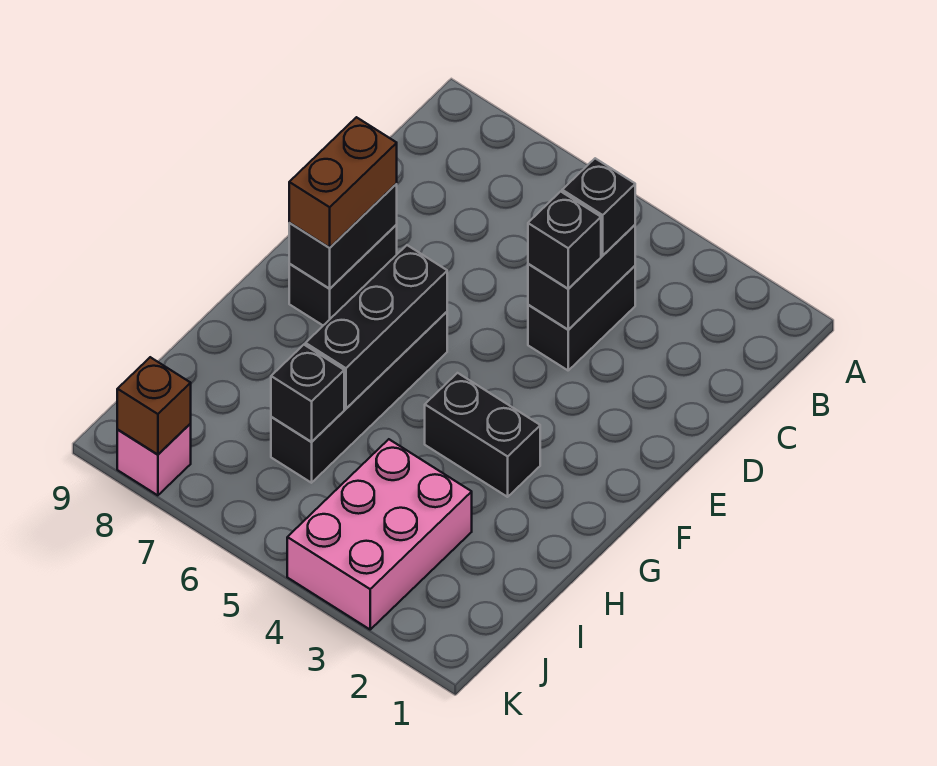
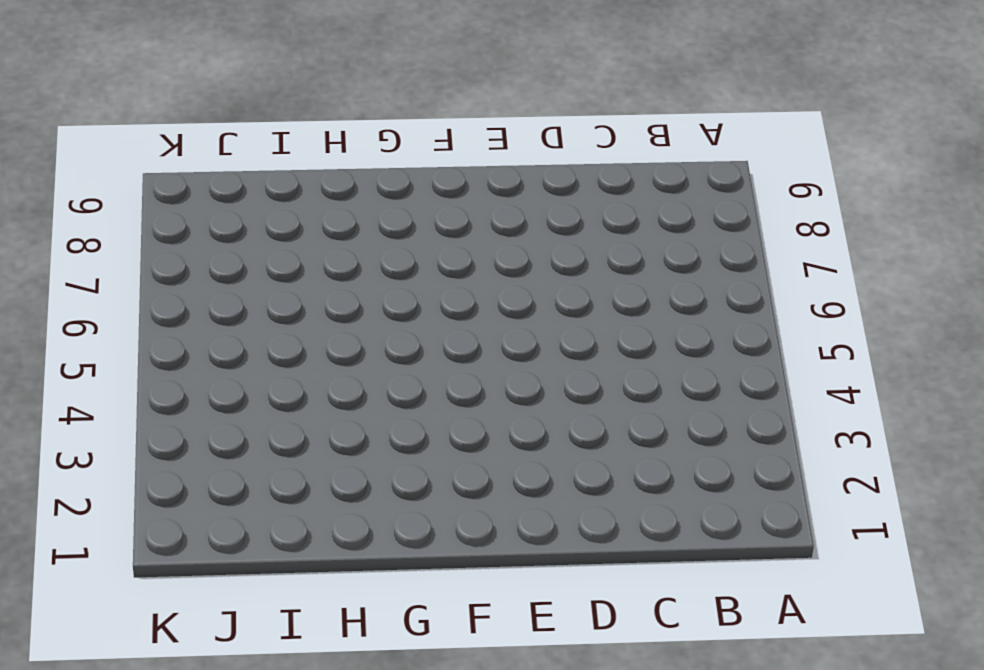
none -> black 1x2 brick [528,266,635,370]
none -> black 1x2 brick [289,224,397,325]
none -> black 1x4 brick [271,312,447,483]

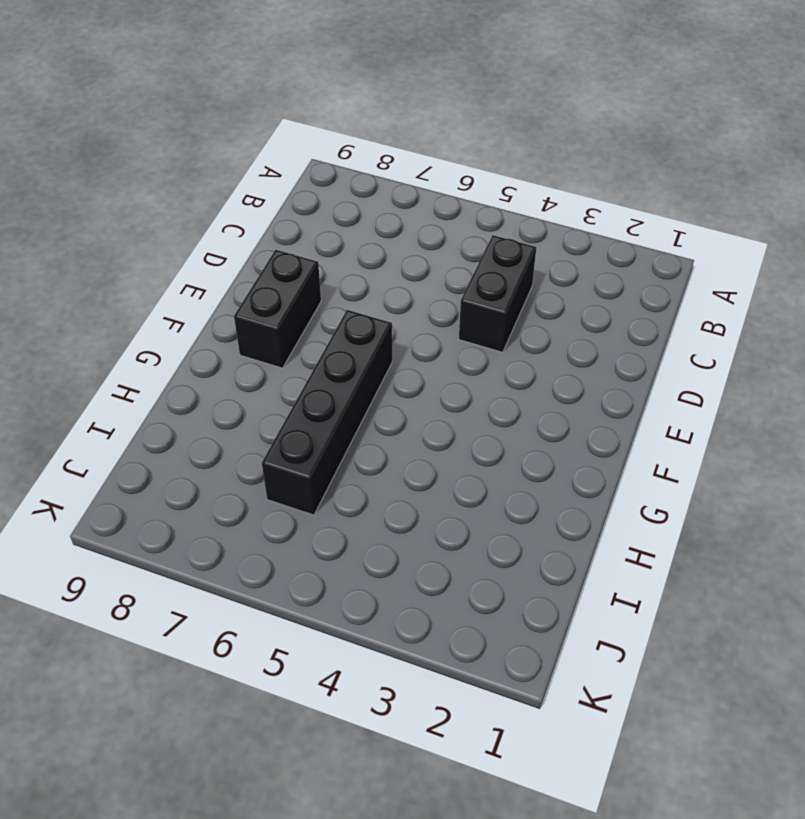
none -> black 1x2 brick [425,373,540,497]
none -> pink 2x3 brick [287,439,472,629]
none -> pink 1x1 brick [117,424,191,495]

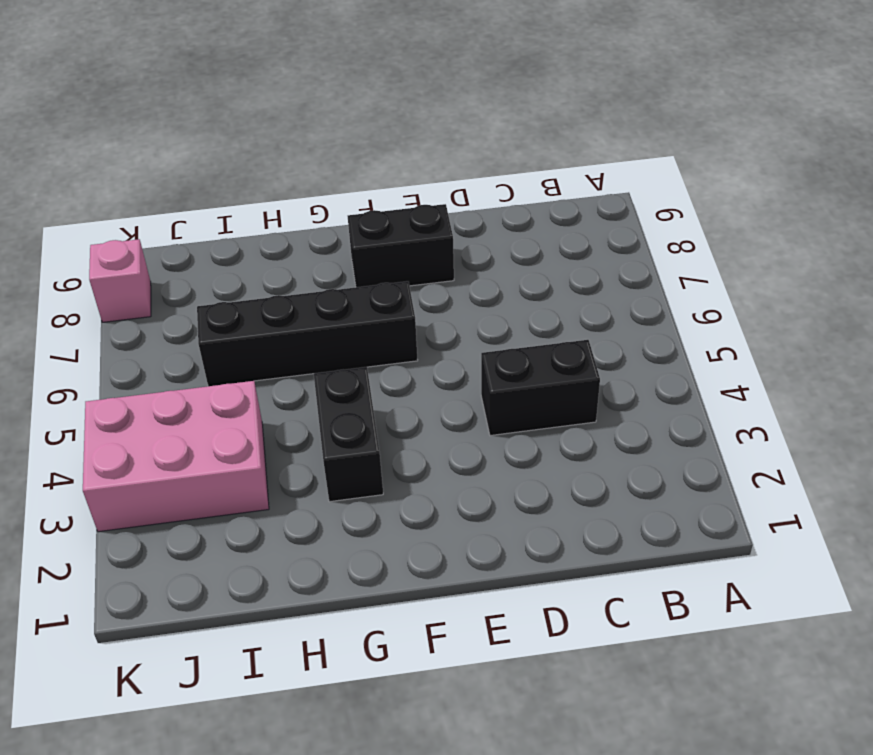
none -> black 1x2 brick [528,225,635,330]
none -> black 1x2 brick [289,184,397,289]
none -> black 1x3 brick [306,245,447,409]

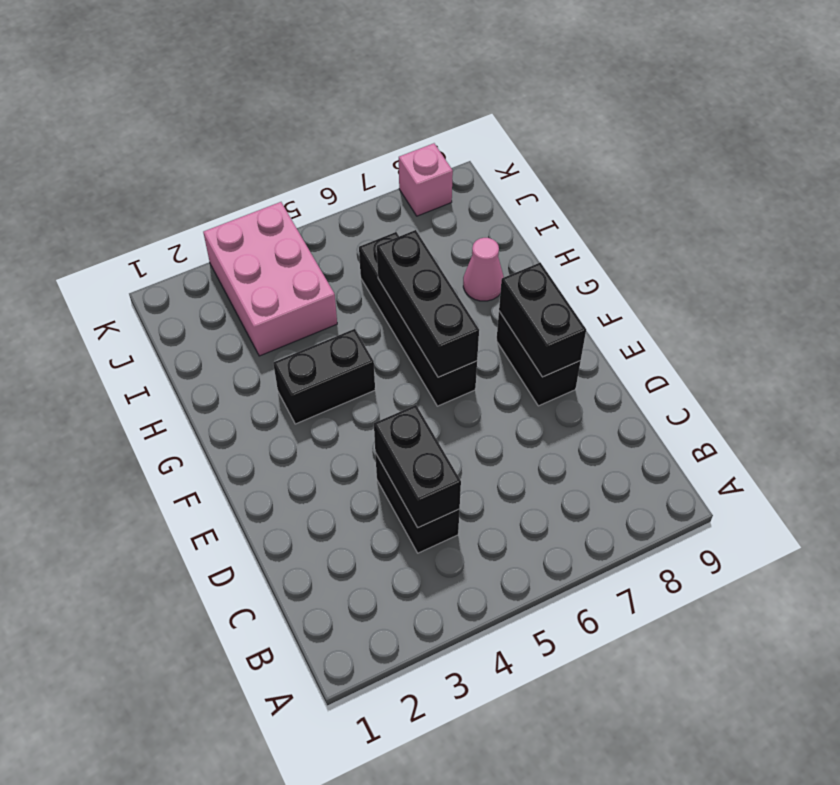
pink 1x1 cone [463,238,504,301] -> none
none -> black 1x1 brick [271,345,344,442]
none -> brown 1x1 brick [117,357,191,454]
none -> black 1x1 brick [562,158,635,255]

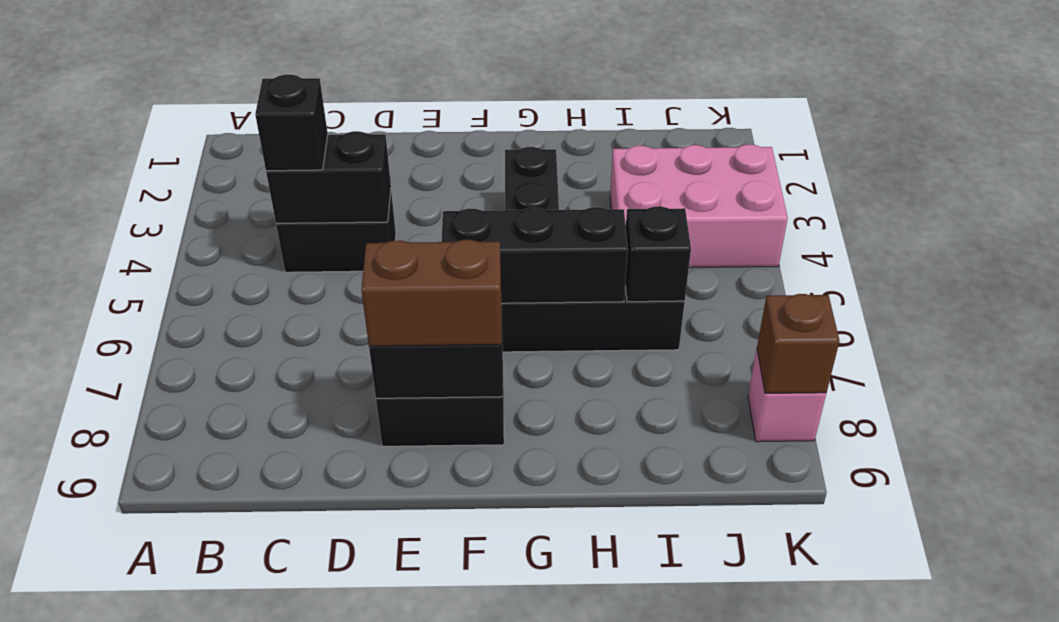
none -> black 1x1 brick [528,191,601,289]

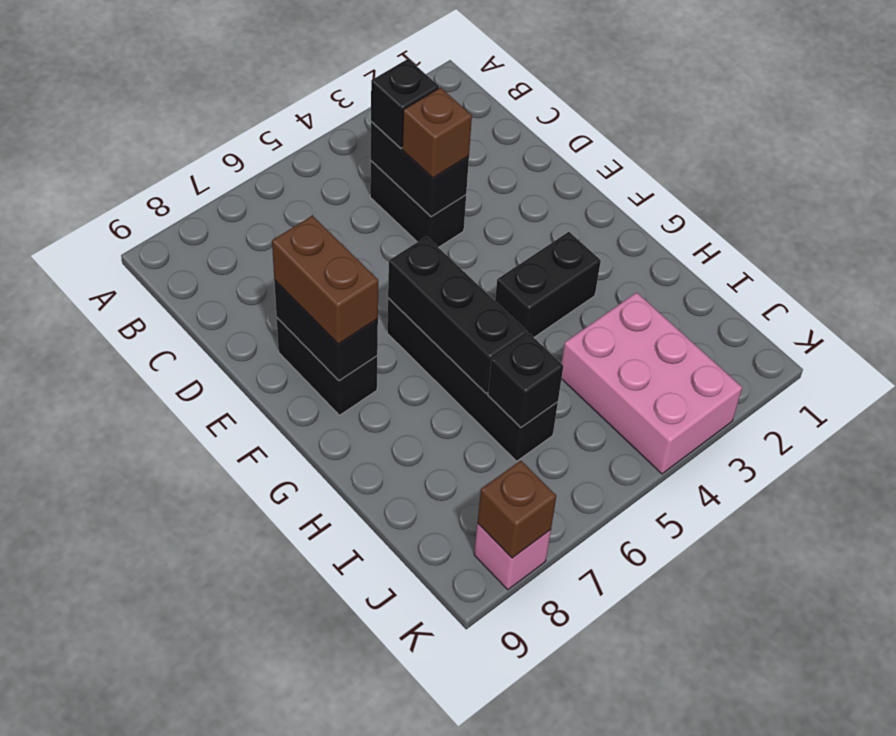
brown 1x1 brick [402,88,472,178] -> black 1x1 brick [528,191,601,289]

